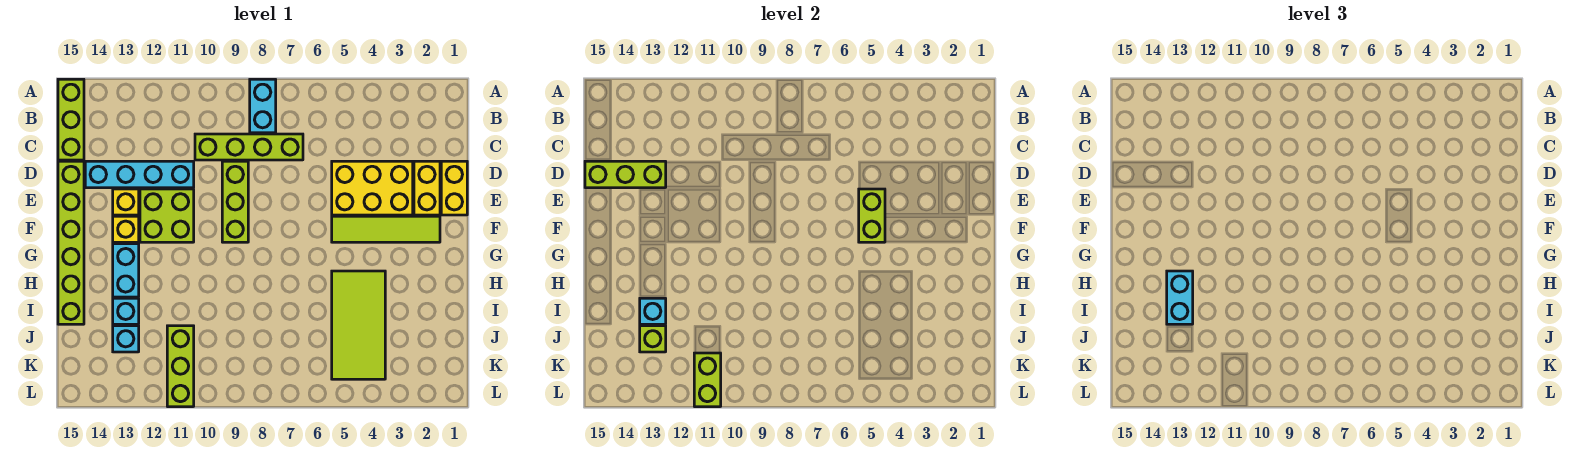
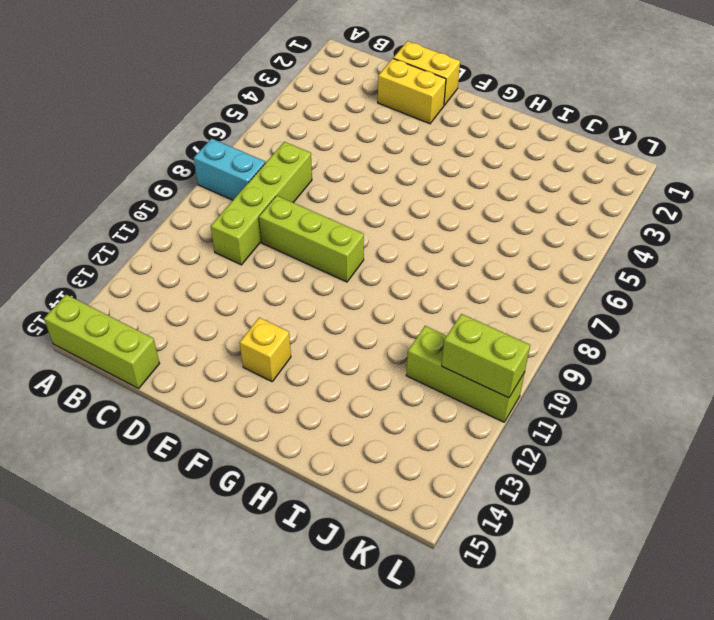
none -> yellow 2x3 brick [332,161,413,215]
none -> cyan 1x4 brick [85,161,194,188]
none -> lime 1x6 brick [58,161,84,324]

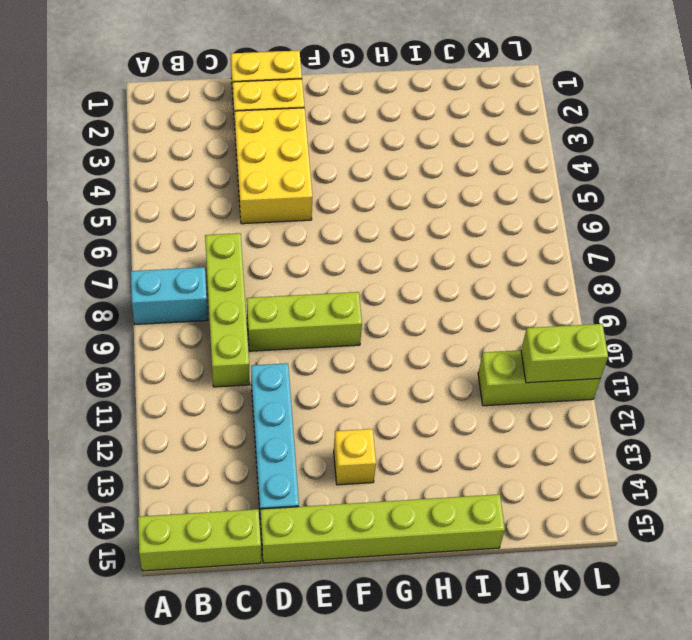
none -> lime 2x2 brick [140,189,194,242]
none -> yellow 1x1 brick [113,189,139,215]
none -> lime 1x4 tile [332,216,440,242]

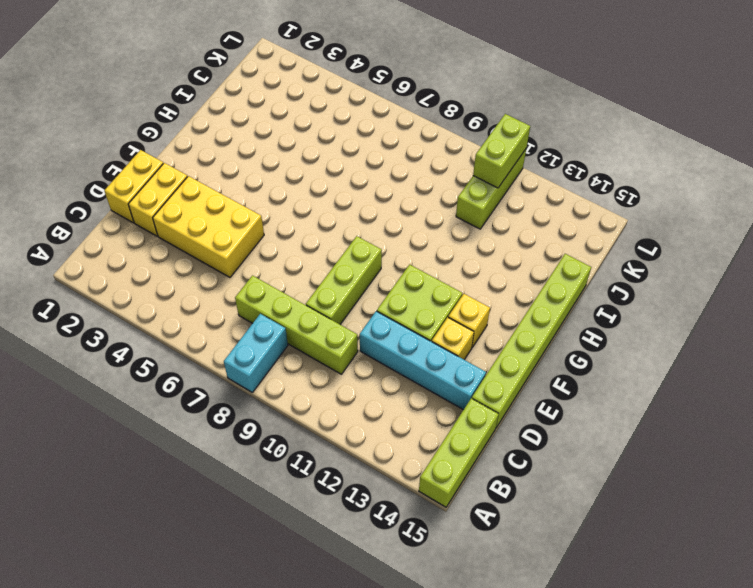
none -> lime 1x4 tile [332,216,440,242]
none -> cyan 1x2 brick [113,244,139,297]
none -> lime 2x4 tile [332,271,385,379]

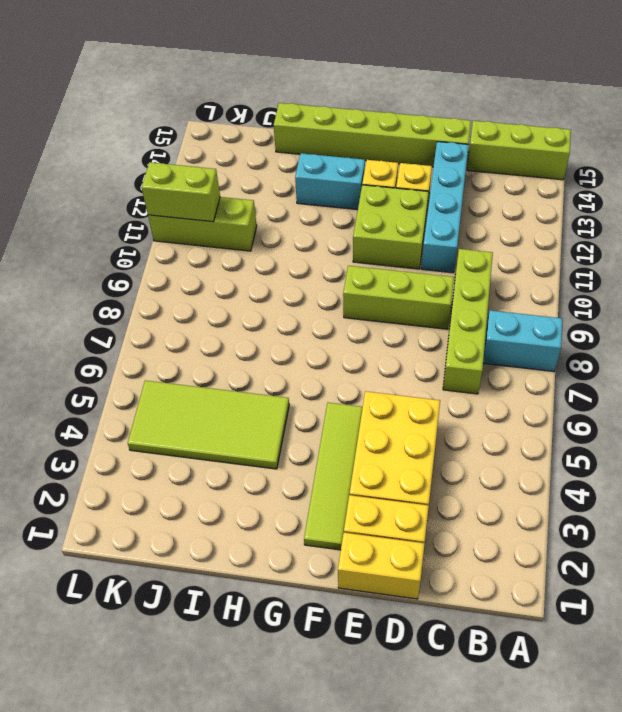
none -> cyan 1x1 brick [113,298,139,324]
none -> cyan 1x1 brick [113,326,139,352]
none -> lime 1x3 brick [585,161,666,188]

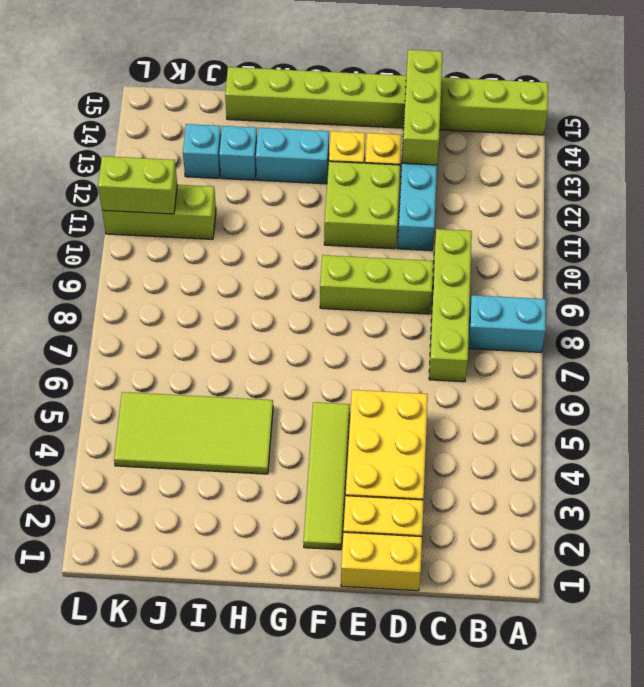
none -> lime 1x2 brick [859,189,885,242]
none -> cyan 1x1 brick [640,298,666,324]
none -> lime 1x1 brick [640,326,666,352]

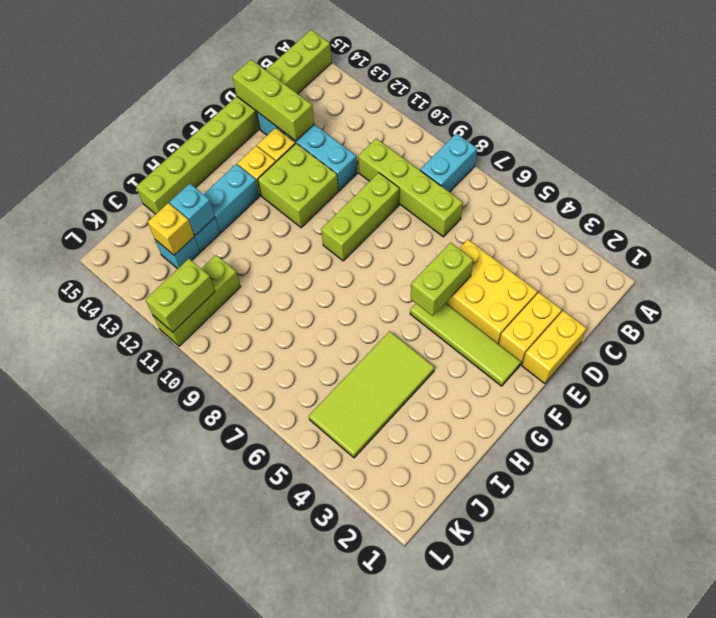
yellow 1x1 brick [148,203,194,255] -> lime 1x1 brick [640,326,666,352]
none -> cyan 1x2 brick [1167,271,1193,324]

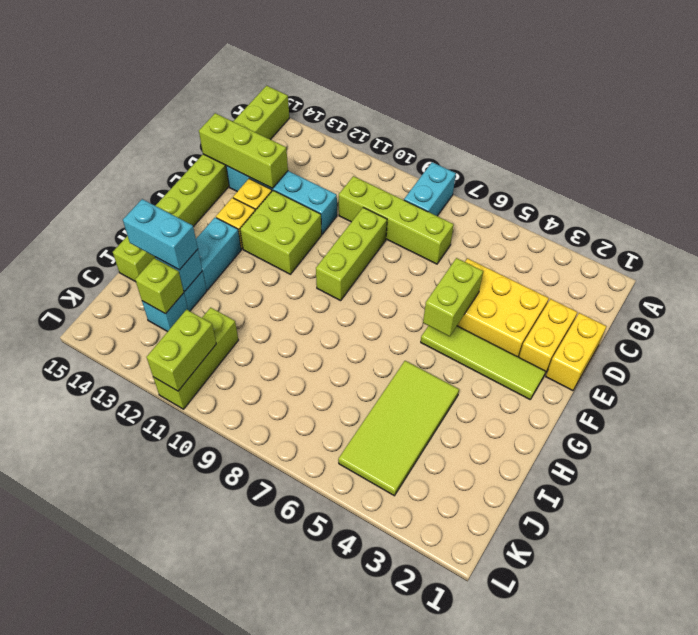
cyan 1x2 brick [123,199,198,270] -> cyan 1x2 brick turned to [1167,271,1193,324]

